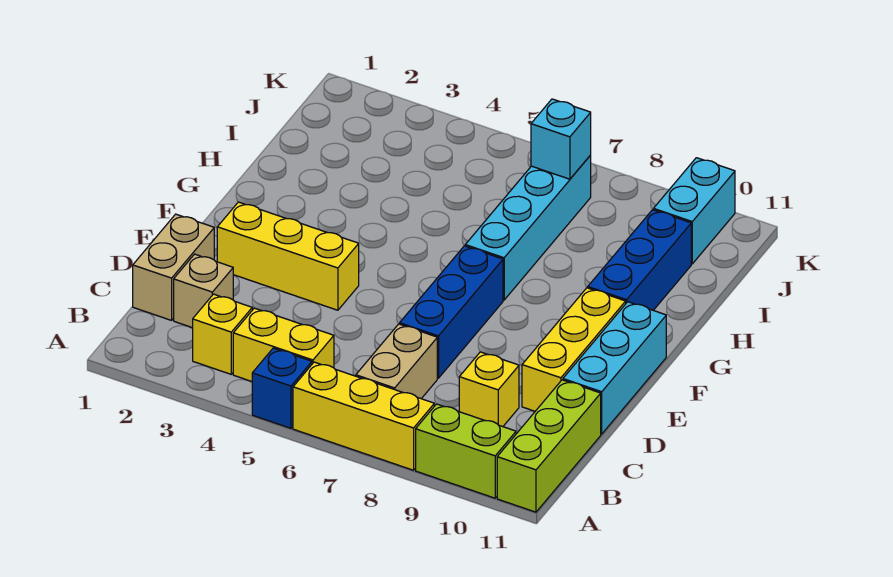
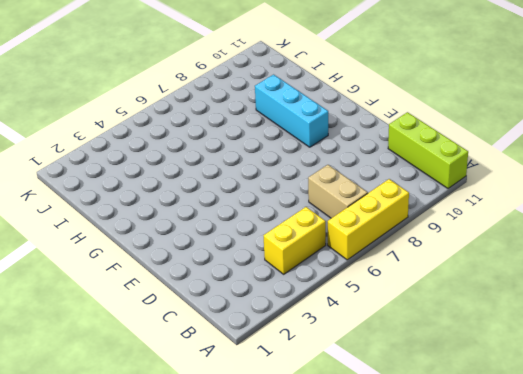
cyan 1x3 brick [255,75,328,147] -> cyan 1x3 brick moved to [563,302,666,434]
none -> blue 1x1 brick [252,348,312,428]
none -> lime 1x2 brick [416,404,516,498]
none -> yellow 1x1 brick [193,294,252,374]

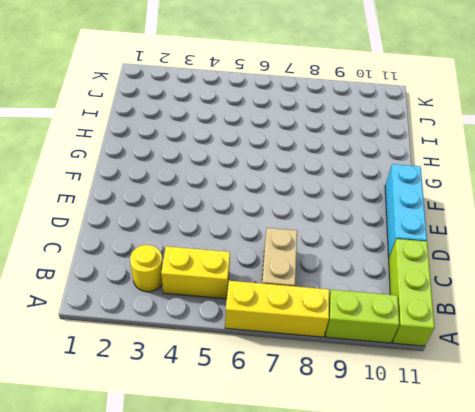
yellow 1x1 round brick [130,245,163,292] -> yellow 1x1 brick [193,294,252,374]
none -> blue 1x1 brick [252,348,312,428]
none -> tan 1x2 brick [133,214,214,320]
none -> tan 1x1 brick [174,254,233,328]

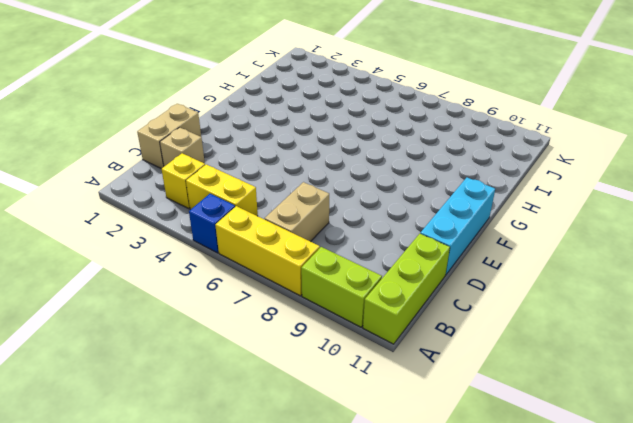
none -> yellow 1x1 brick [459,352,519,427]
none -> blue 1x3 brick [400,246,503,378]
none -> yellow 1x3 brick [522,288,626,411]

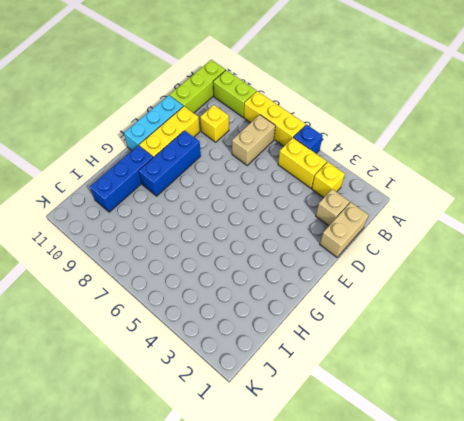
blue 1x3 brick [139,130,201,196] -> blue 1x3 brick moved to [400,246,503,378]
none -> yellow 1x3 brick [217,202,359,310]
none -> cyan 1x4 brick [465,155,591,300]
none -> cyan 1x2 brick [654,158,735,264]

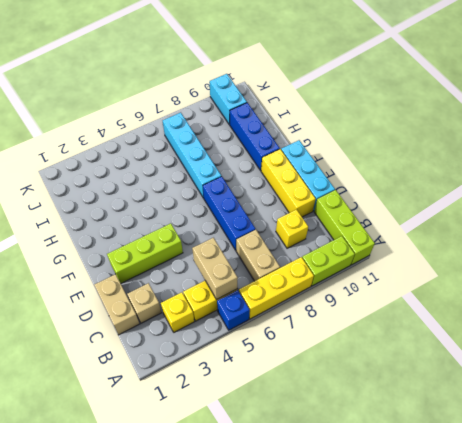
tan 1x2 brick [192,238,238,300] -> none
lime 1x3 brick [107,223,183,283] -> yellow 1x3 brick [217,202,359,310]
none -> cyan 1x1 brick [531,99,591,179]

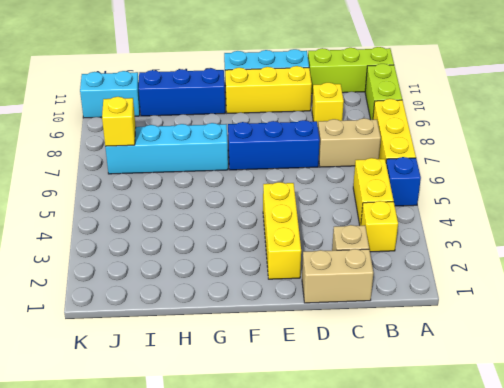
yellow 1x1 brick [102,97,136,146] -> cyan 1x1 brick [531,99,591,179]

